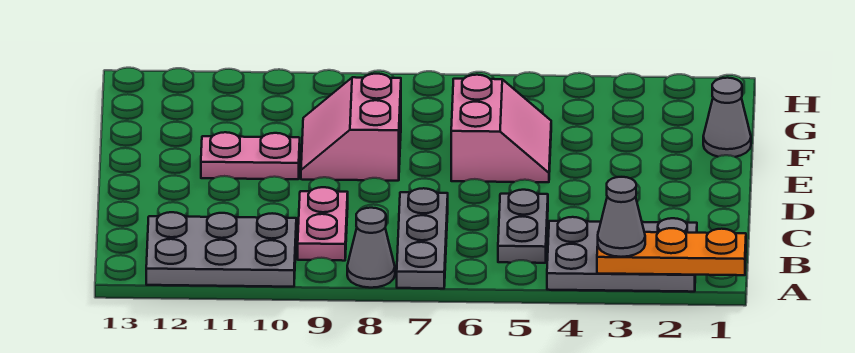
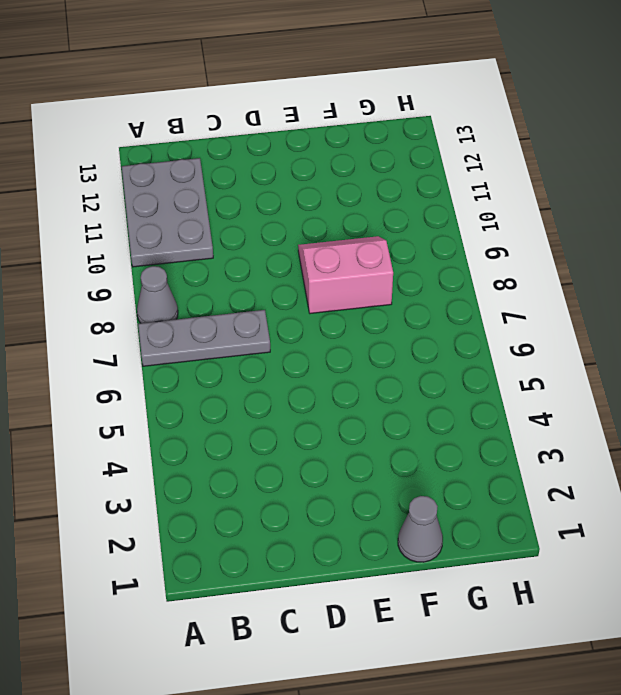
none -> grey 2x3 plate [547,217,697,292]
none -> grey 1x2 plate [498,190,548,263]
none -> pink 1x2 plate [298,187,348,261]

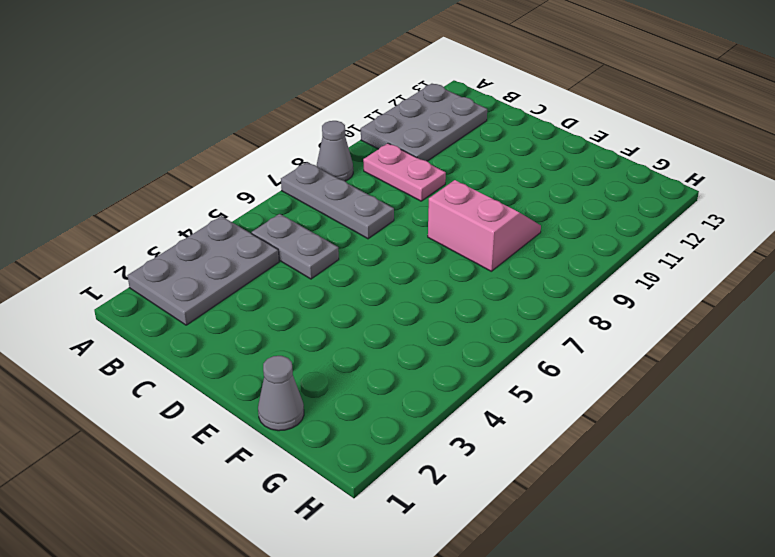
none -> pink 2x2 slope [451,75,551,182]
none -> pink 1x2 plate [201,132,300,179]
none -> orange 1x3 plate [597,228,746,275]

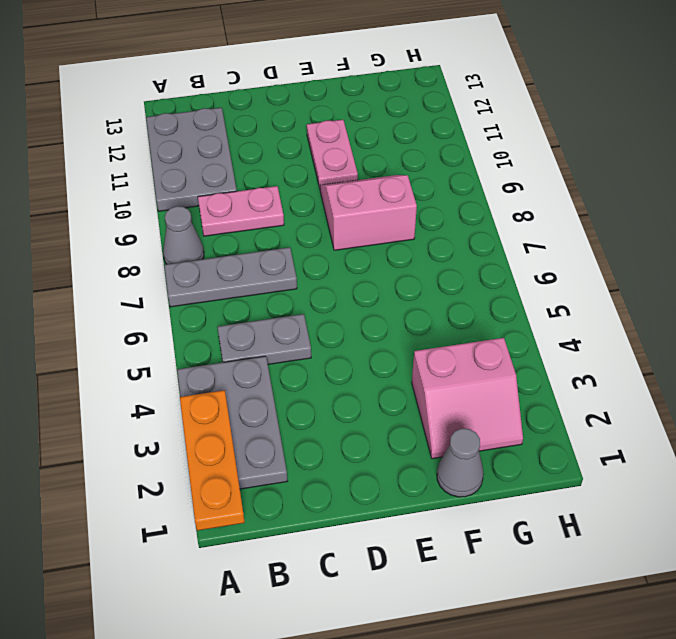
pink 2x2 slope [412,338,523,459] -> pink 2x2 slope moved to [451,75,551,182]
none -> grey 1x1 cone [598,177,645,257]

